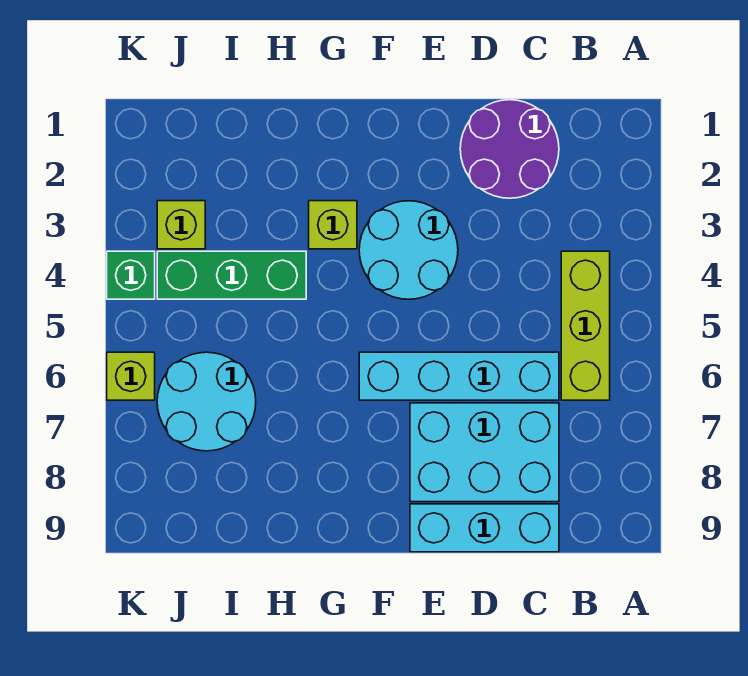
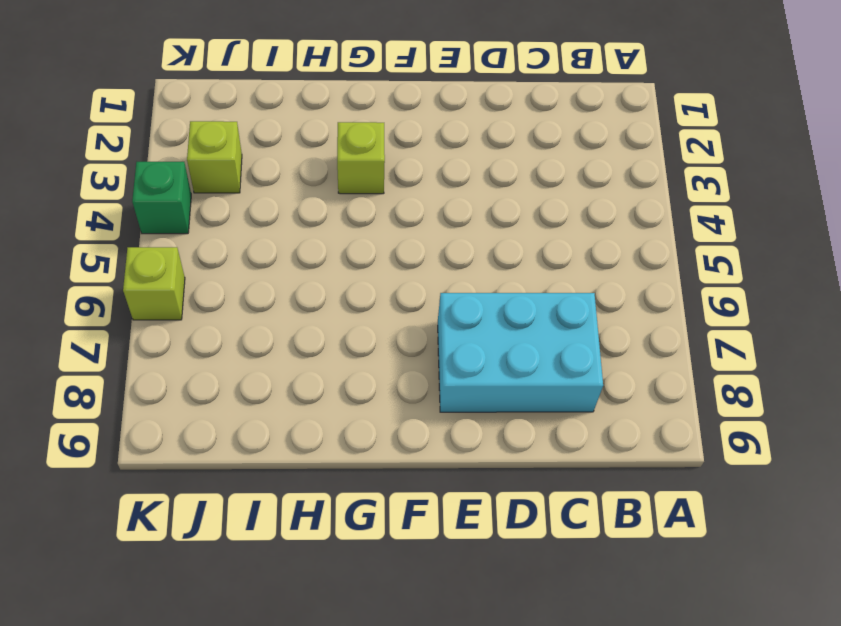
none -> lime 1x3 brick [561,251,610,400]
none -> purple 2x2 round brick [460,100,559,198]
none -> cyan 1x4 brick [359,352,559,400]

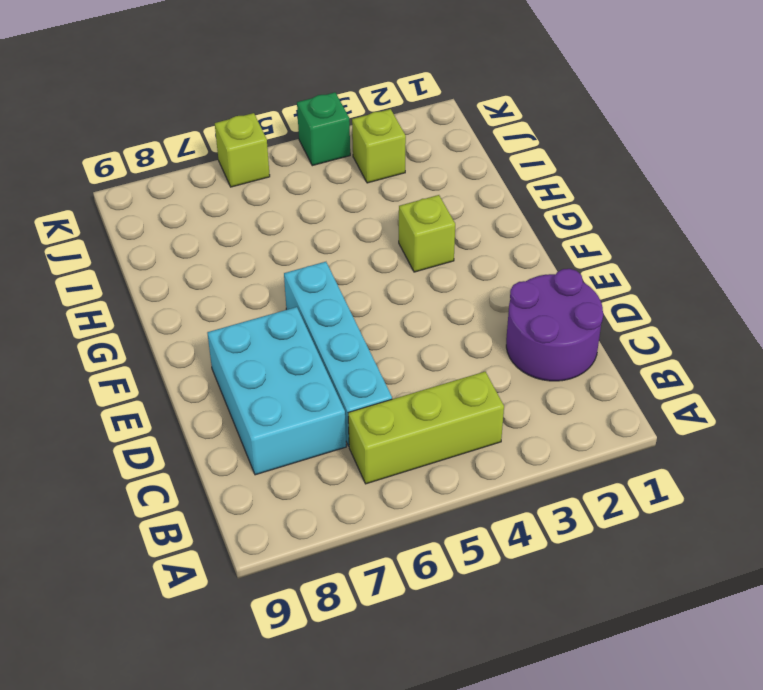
none -> cyan 1x3 brick [410,504,559,552]
none -> cyan 2x2 round brick [359,201,458,299]
none -> green 1x3 brick [157,251,306,299]

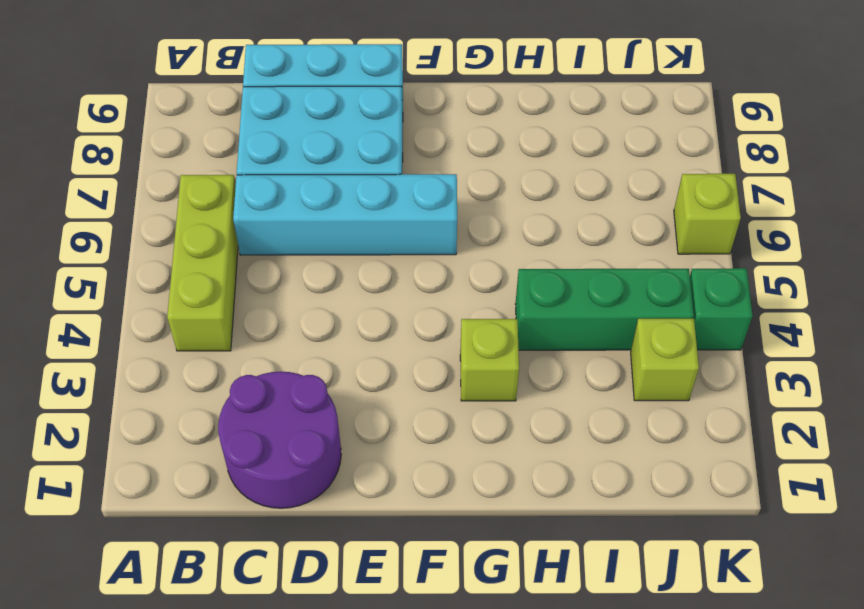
none -> cyan 2x2 round brick [359,201,458,299]
none -> cyan 2x2 round brick [157,352,256,451]

